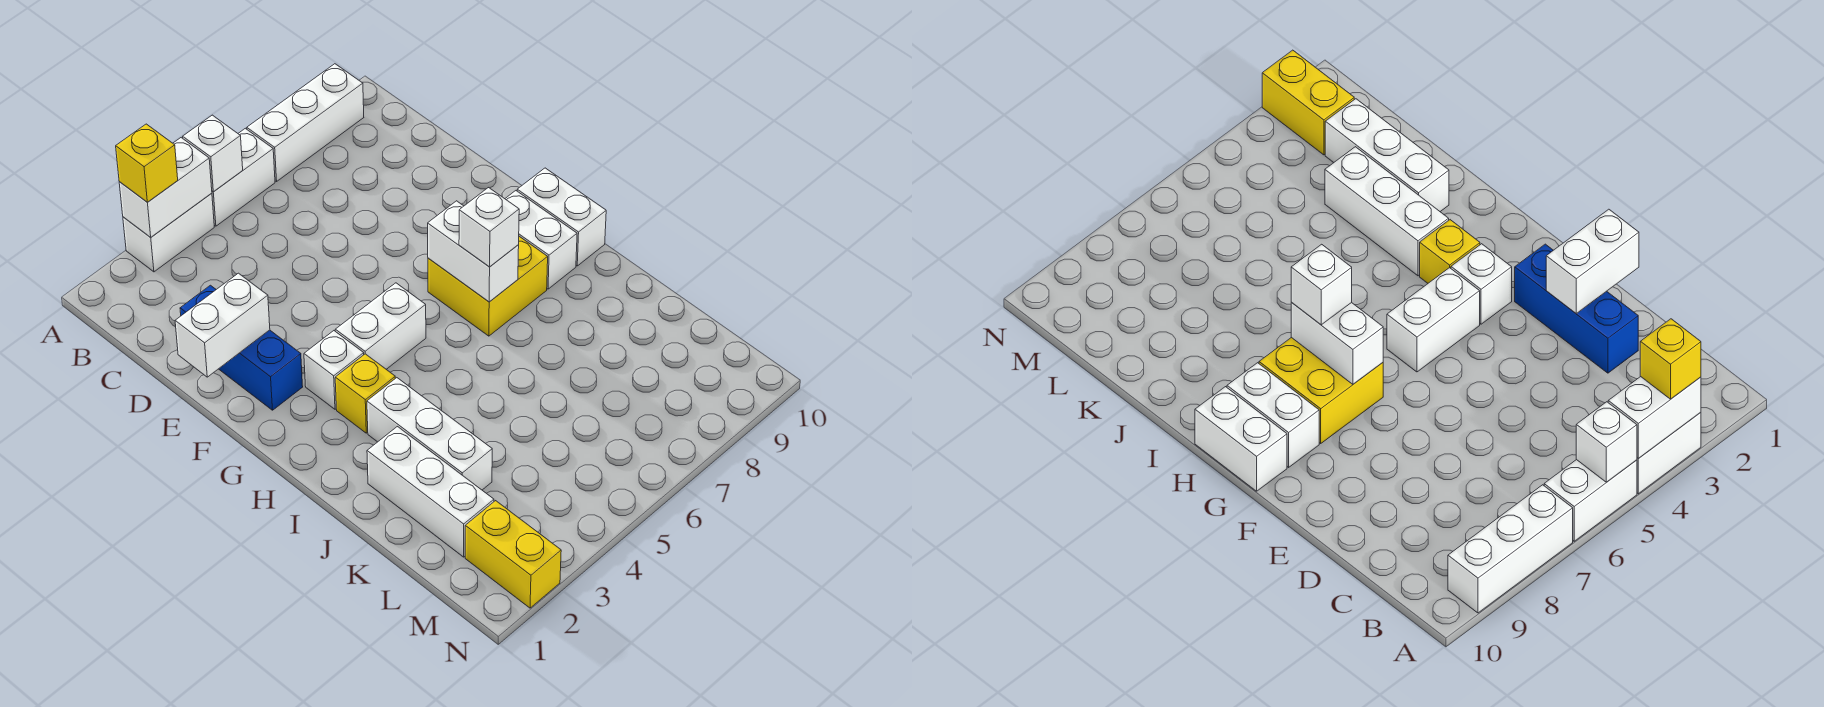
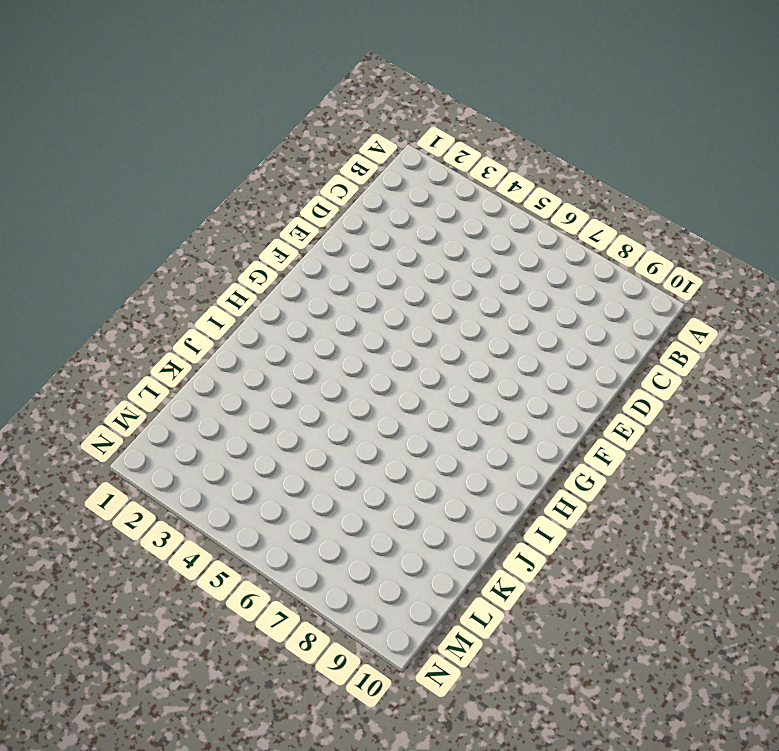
none -> white 1x2 brick [123,193,214,272]
none -> white 1x2 brick [212,128,275,226]
none -> white 1x3 brick [247,64,364,181]

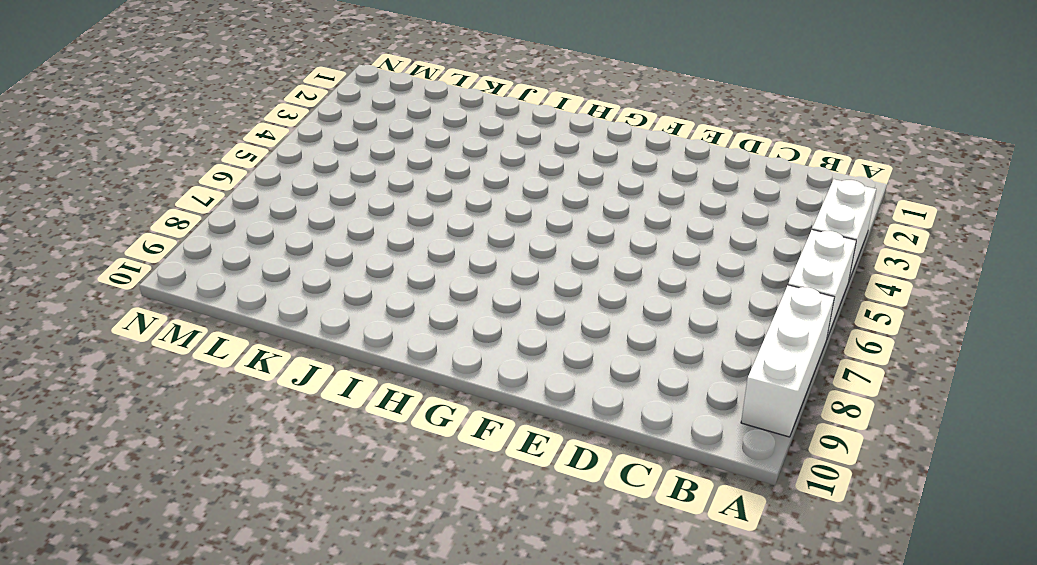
none -> blue 1x3 brick [180,285,303,410]
none -> white 1x1 brick [304,331,364,409]
none -> white 1x2 brick [335,283,426,369]

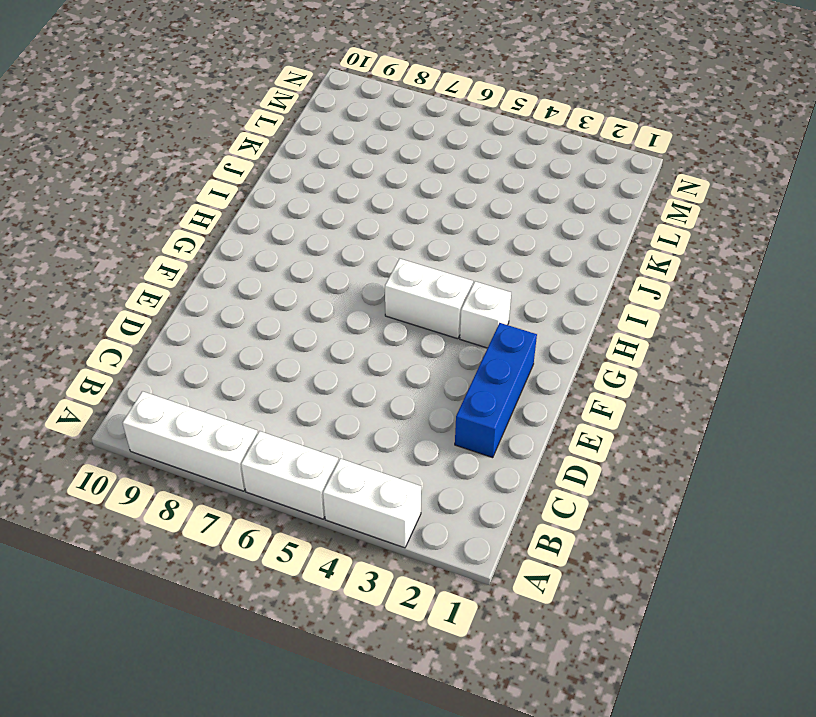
none -> yellow 2x2 brick [428,236,548,336]
none -> white 1x2 brick [505,191,577,289]
none -> white 1x2 brick [517,168,606,266]

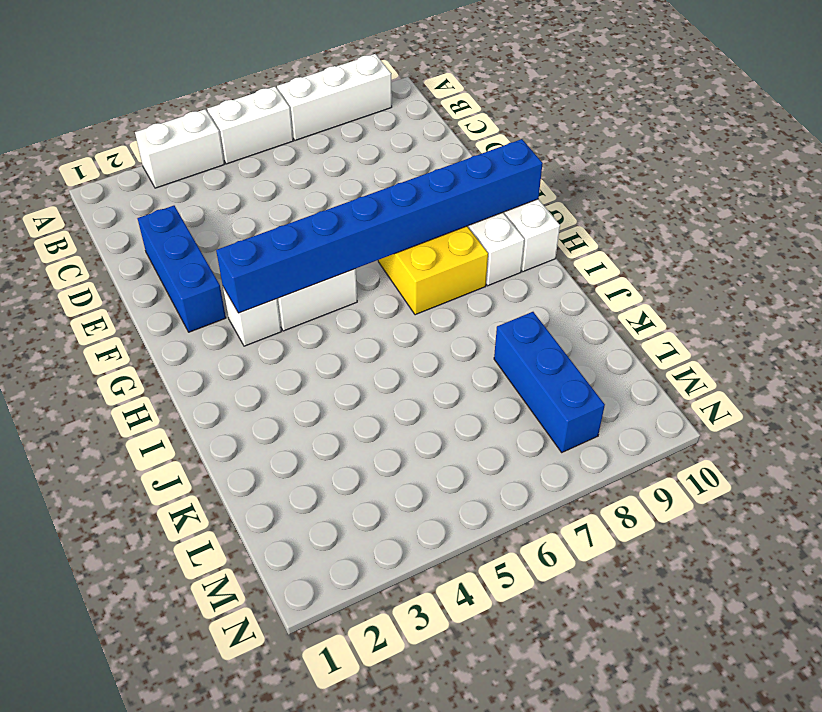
blue 1x8 brick [216,139,543,313] -> white 1x2 brick [428,201,519,302]
blue 1x3 brick [494,312,605,452] -> none
none -> yellow 1x1 brick [335,354,395,433]
none -> white 1x3 brick [367,378,492,490]
none -> white 1x3 brick [367,427,494,557]

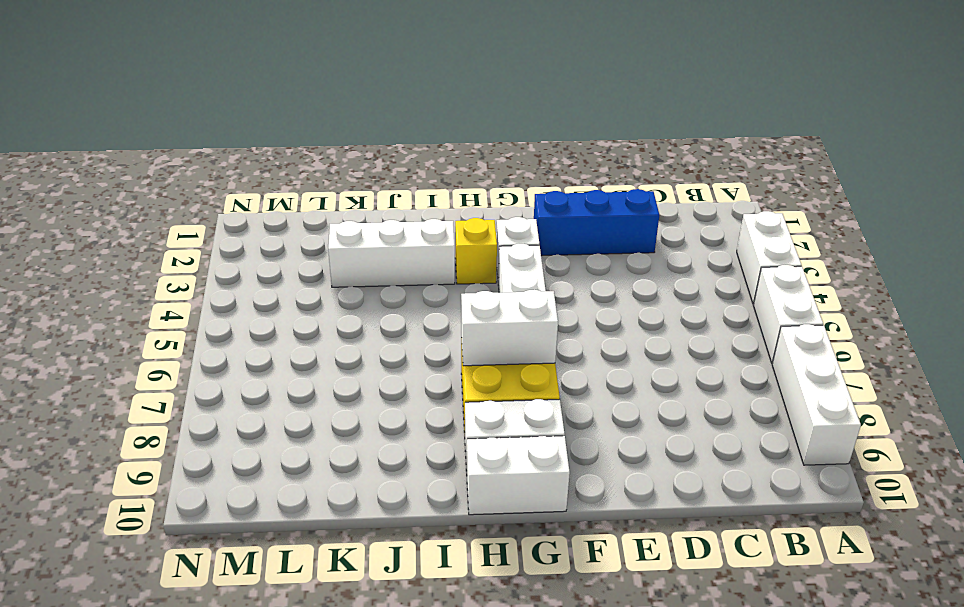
none -> white 1x3 brick [367,427,494,557]
none -> yellow 1x2 brick [465,501,561,608]
none -> white 1x2 brick [119,138,212,237]

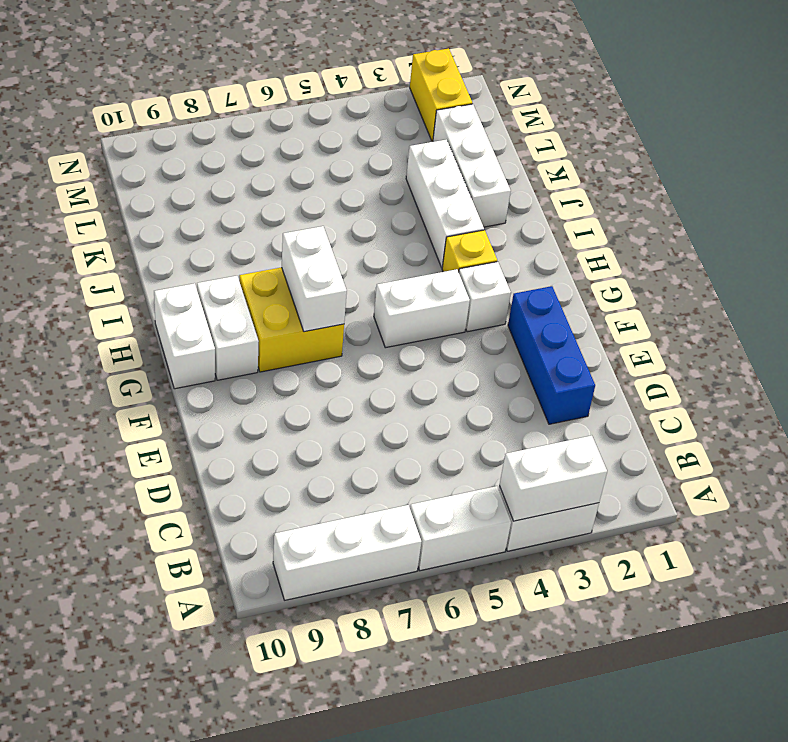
none -> white 1x1 brick [183,115,243,192]
none -> white 1x2 brick [175,273,270,377]
none -> yellow 1x1 brick [116,124,178,202]

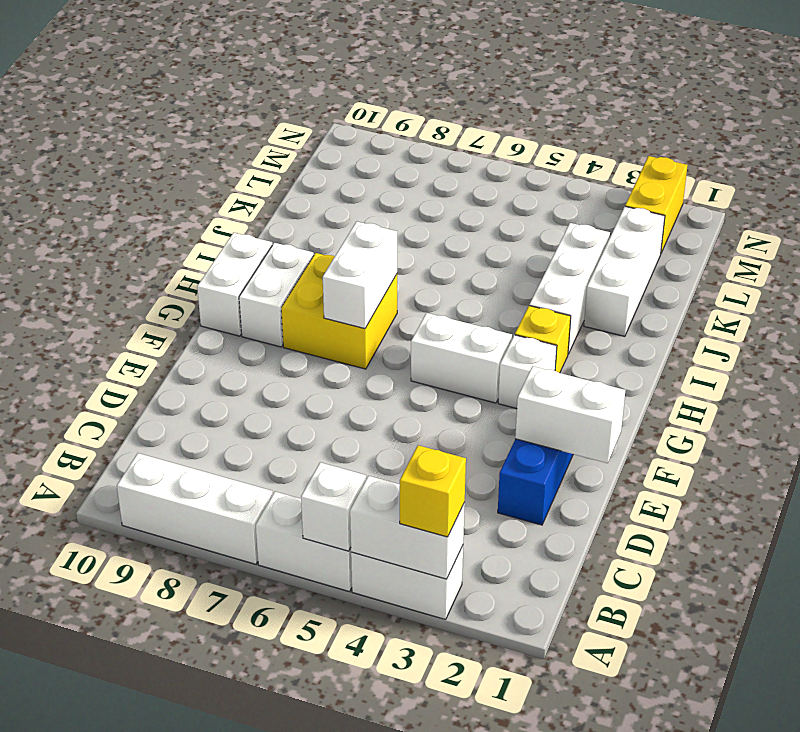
none -> white 1x1 brick [459,188,519,267]

